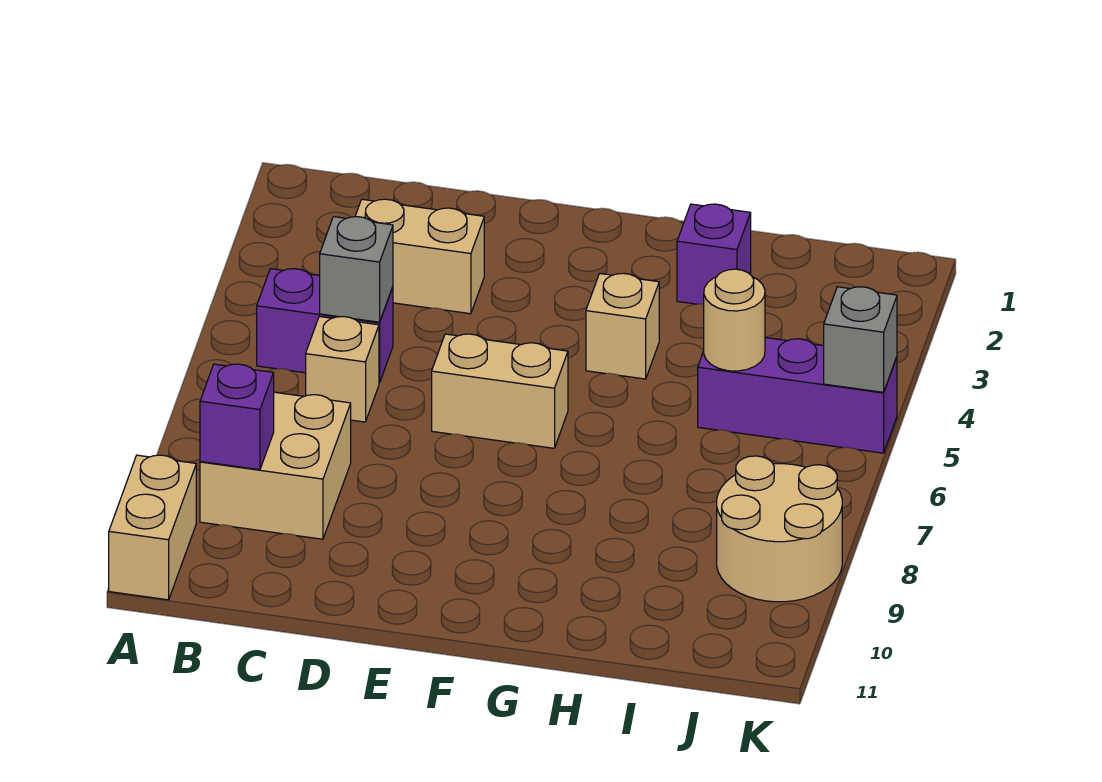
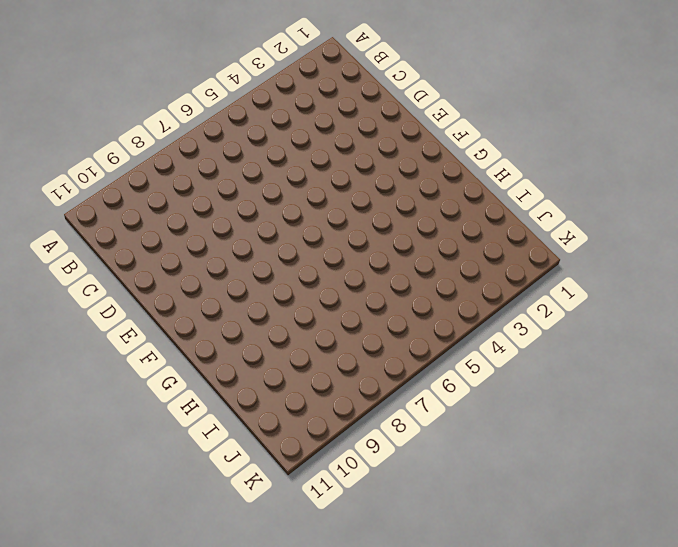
none -> tan 1x2 brick [109,455,196,600]
none -> purple 1x2 brick [257,269,393,383]
none -> tan 2x2 brick [200,392,351,539]

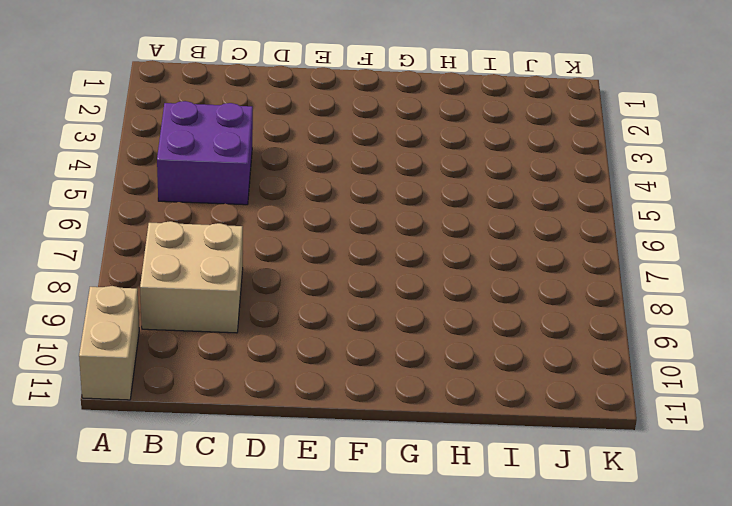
purple 2x2 brick [157,101,253,205] -> purple 1x2 brick [257,269,393,383]
none -> tan 1x2 brick [355,199,484,314]
none -> tan 1x1 brick [306,317,379,422]
none -> tan 1x2 brick [432,334,568,448]

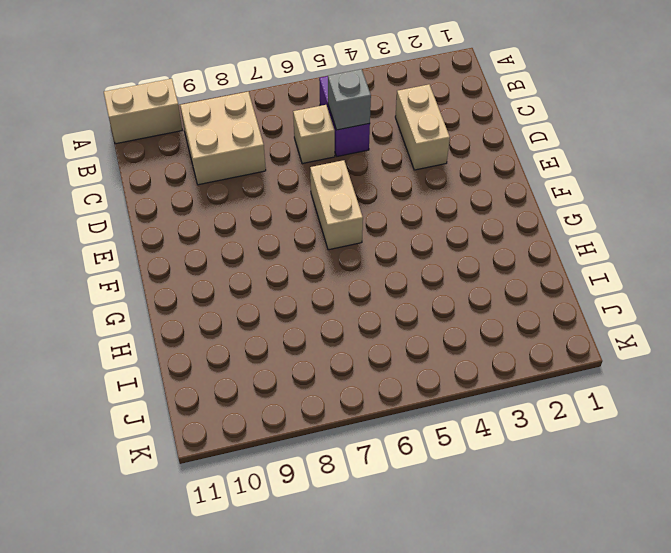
none -> tan 1x1 brick [586,273,659,379]
none -> purple 1x1 brick [677,204,751,304]
none -> purple 1x3 brick [698,338,897,453]

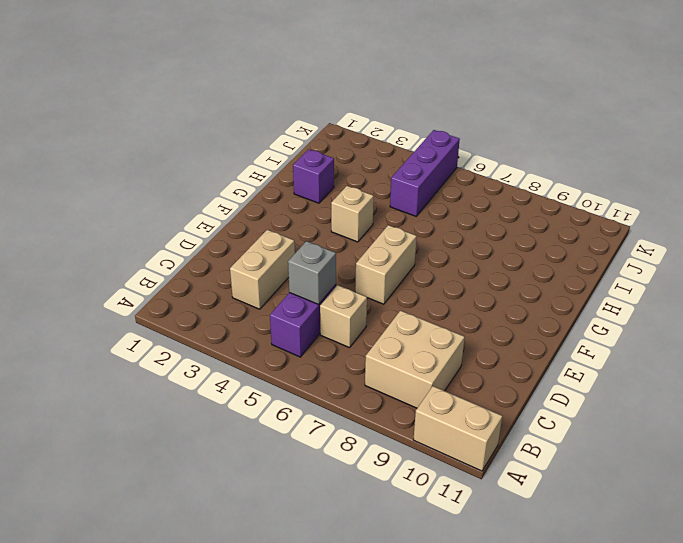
none -> tan 2x2 round brick [717,456,842,602]
none -> purple 1x1 brick [200,364,274,470]
none -> tan 1x1 round brick [704,269,765,371]

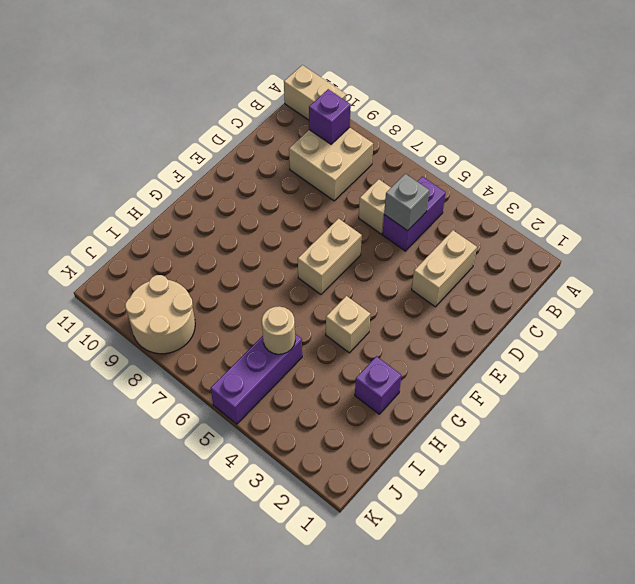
none -> grey 1x1 brick [823,287,897,392]

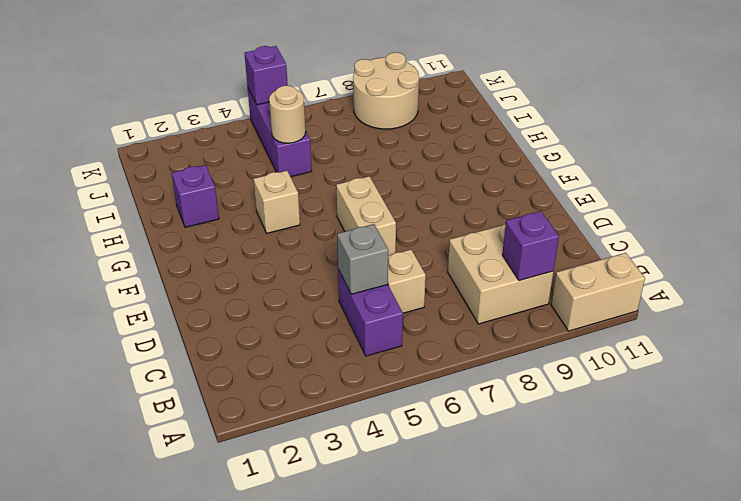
purple 1x1 brick [244,46,288,105] -> grey 1x1 brick [823,287,897,392]
none -> tan 1x2 brick [355,199,484,314]

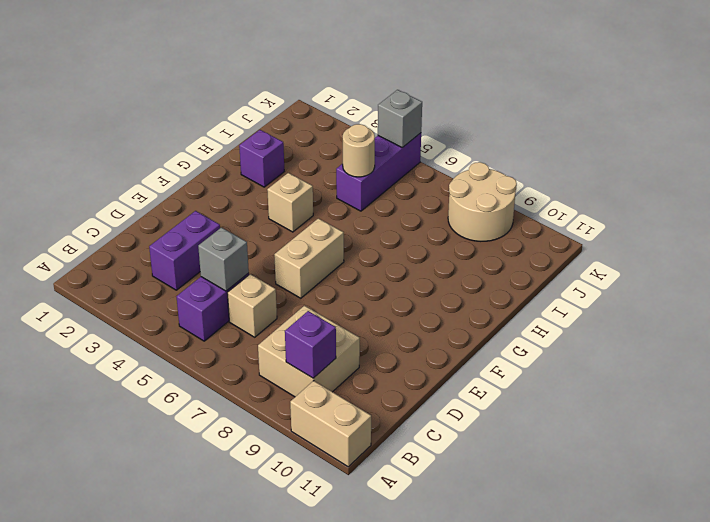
purple 1x2 brick [149,211,220,290] -> tan 1x2 brick [355,199,484,314]

